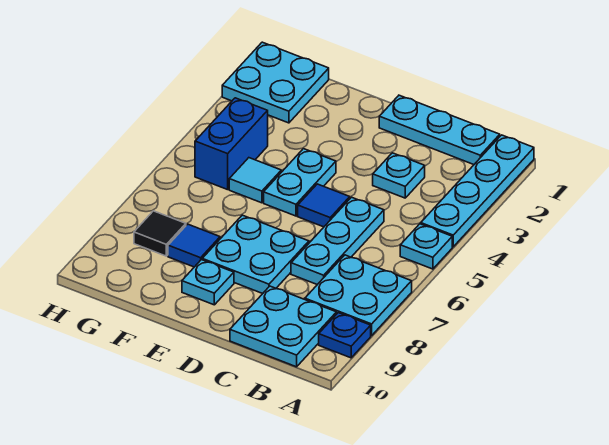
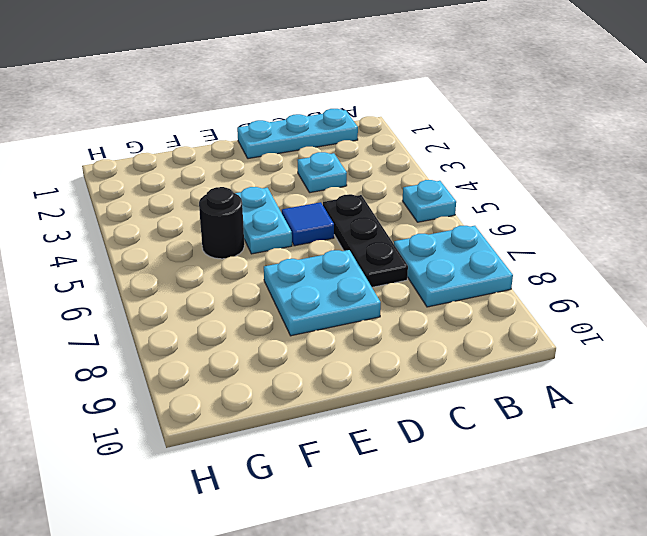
black 1x3 plate [323,194,408,287] -> cyan 1x3 plate [291,197,384,285]
black 1x1 round brick [199,187,244,259] -> cyan 1x1 tile [229,158,281,203]
none -> cyan 1x4 plate [421,135,534,247]
none -> blue 1x1 plate [319,313,371,358]
none -> cyan 2x2 plate [230,286,337,367]

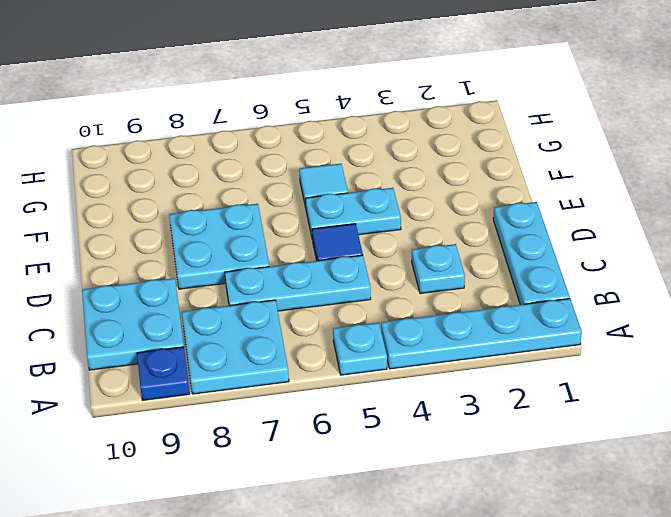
none -> cyan 1x1 plate [182,260,234,305]
none -> blue 1x1 tile [168,224,220,267]
none -> cyan 2x2 plate [222,42,329,123]

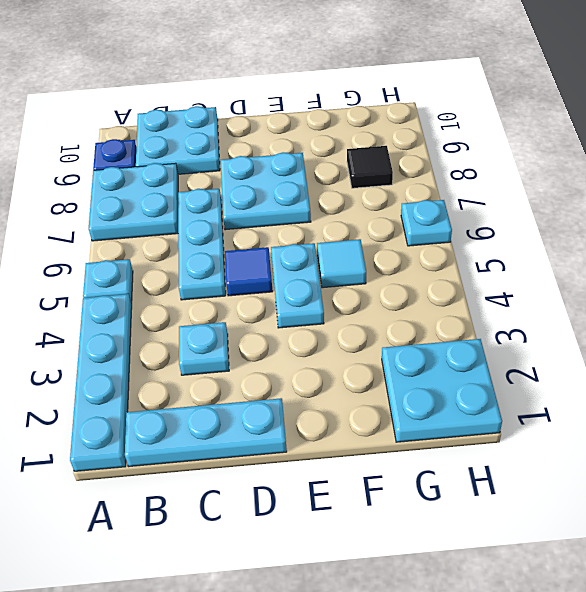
cyan 1x1 plate [401,200,452,246] -> cyan 1x1 plate moved to [182,260,234,305]
none -> blue 1x1 tile [168,224,220,267]
none -> blue 1x2 brick [195,98,268,190]

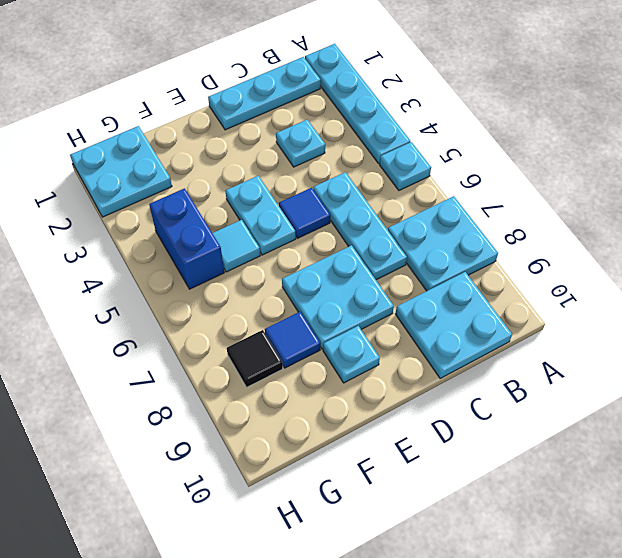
none -> blue 1x1 plate [319,313,371,358]

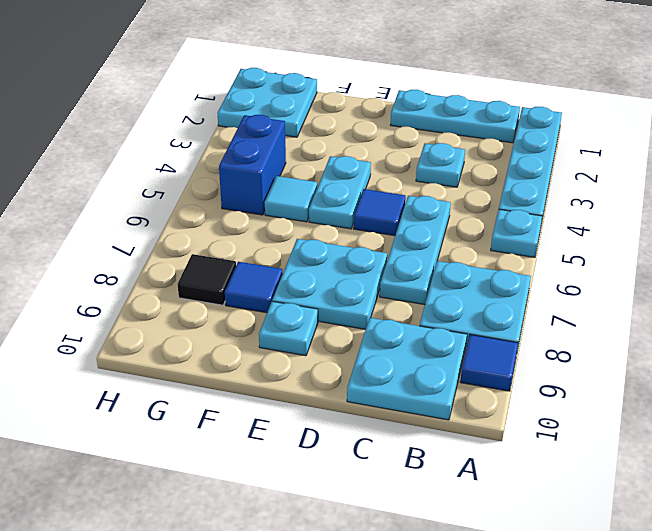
blue 1x1 tile [460,335,518,391] -> blue 1x1 plate [319,313,371,358]

